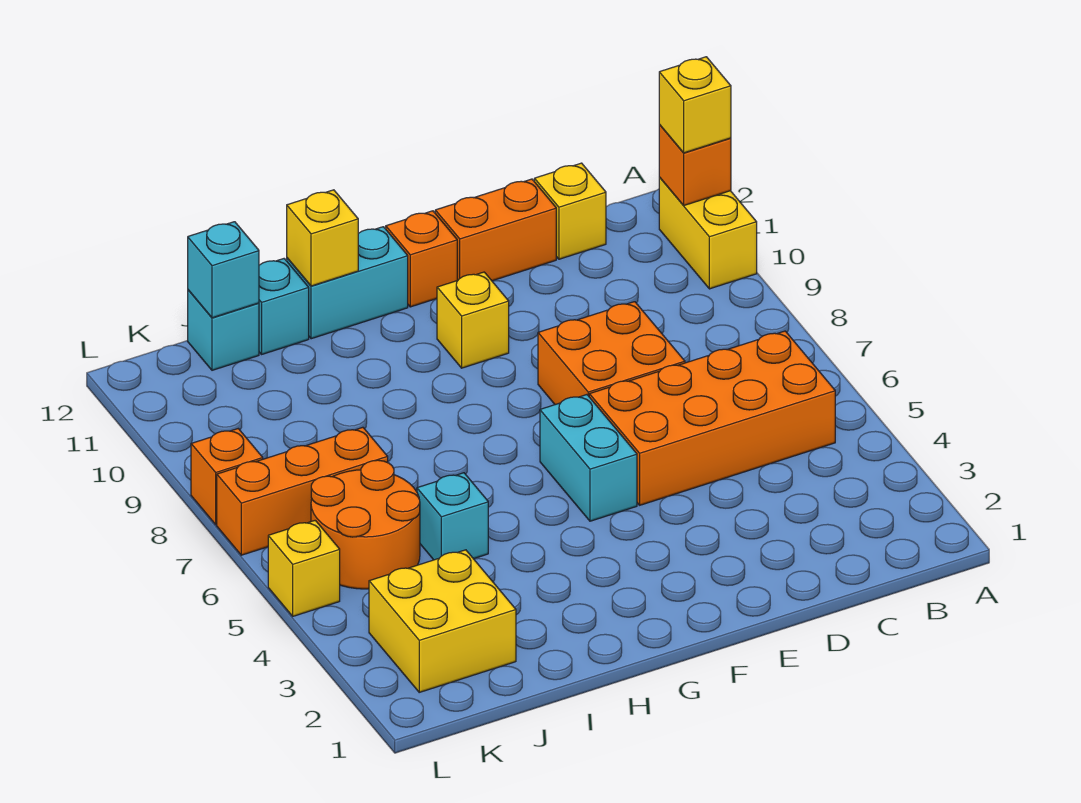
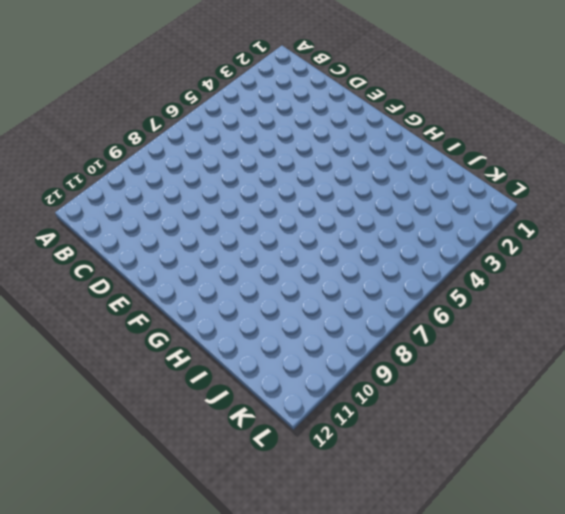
none -> yellow 1x2 brick [659,177,757,289]
none -> orange 2x4 brick [589,331,835,505]
none -> yellow 1x1 brick [534,163,606,259]

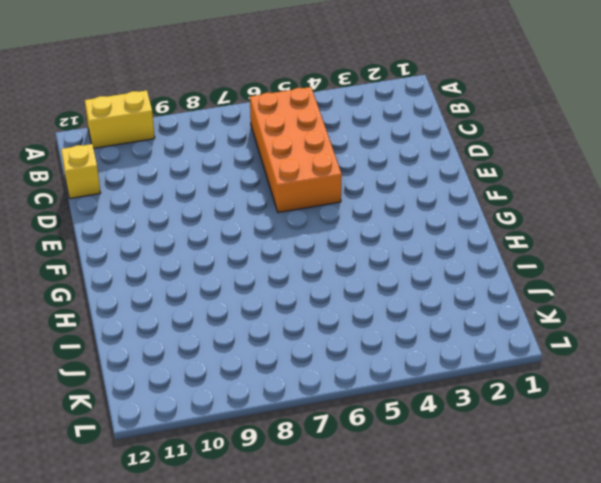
none -> orange 2x2 brick [538,302,685,405]
none -> orange 1x2 brick [435,179,556,281]
none -> cyan 1x2 brick [540,395,637,521]

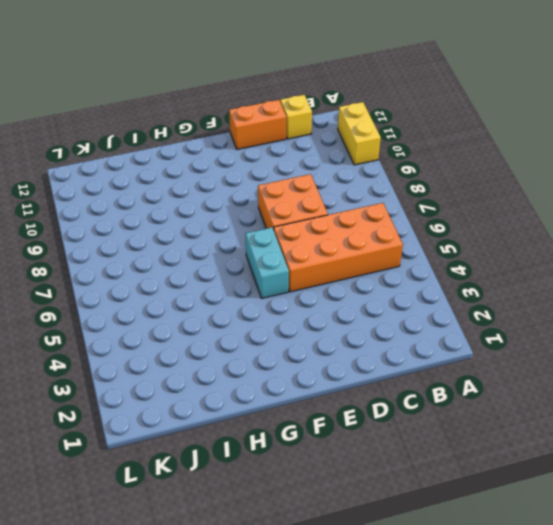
none -> yellow 1x1 brick [437,272,509,368]
none -> orange 1x1 brick [386,211,457,307]
none -> cyan 1x2 brick [287,227,408,339]

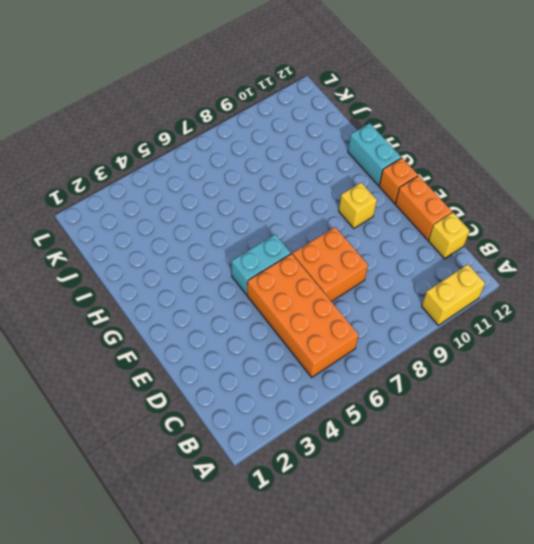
none -> cyan 1x1 brick [417,473,488,560]
none -> cyan 1x1 brick [259,259,309,354]
none -> yellow 2x2 brick [369,550,516,692]

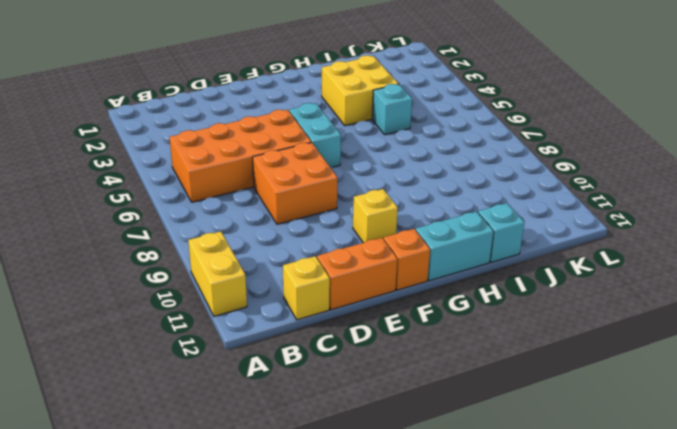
yellow 2x2 brick [322,55,398,126] -> yellow 2x2 brick moved to [369,550,516,692]
none -> orange 2x2 round brick [311,460,420,589]
none -> orange 1x3 brick [217,427,388,555]
none -> cyan 1x1 brick [188,290,259,370]

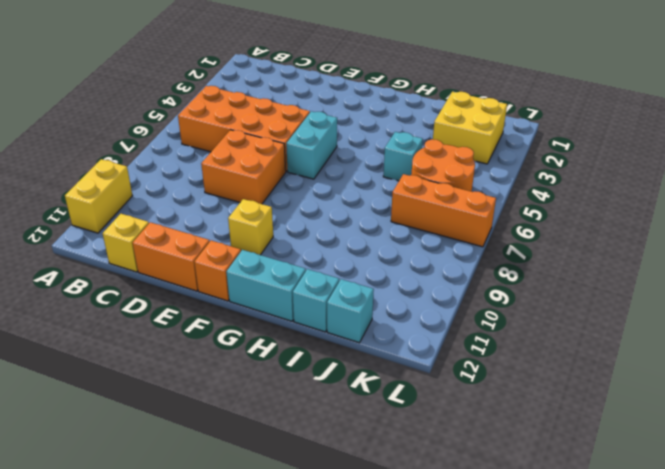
none -> yellow 1x1 brick [268,520,340,616]
none -> orange 1x1 brick [191,429,263,524]
none -> orange 1x1 brick [659,125,731,205]

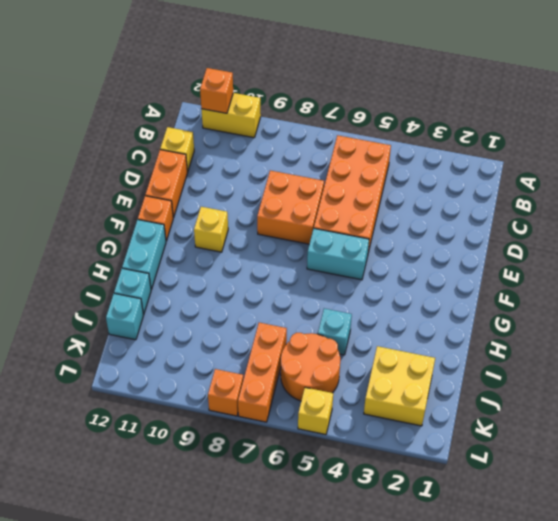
none -> yellow 1x1 brick [287,190,358,286]
none -> cyan 1x1 brick [188,222,259,318]
none -> yellow 1x1 brick [659,57,731,153]

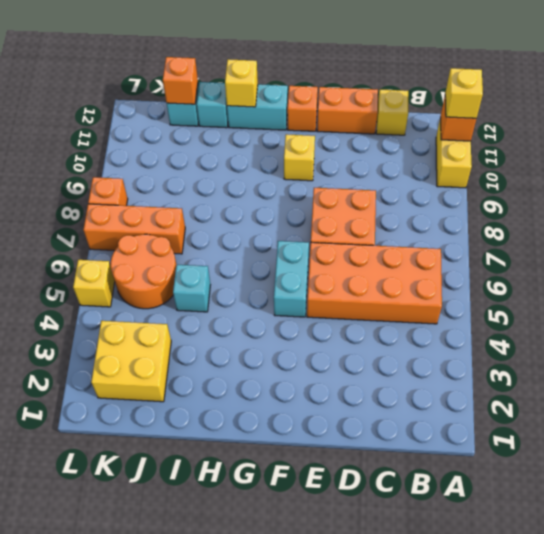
orange 1x1 brick [163,57,198,104] -> cyan 1x1 brick [188,222,259,318]

